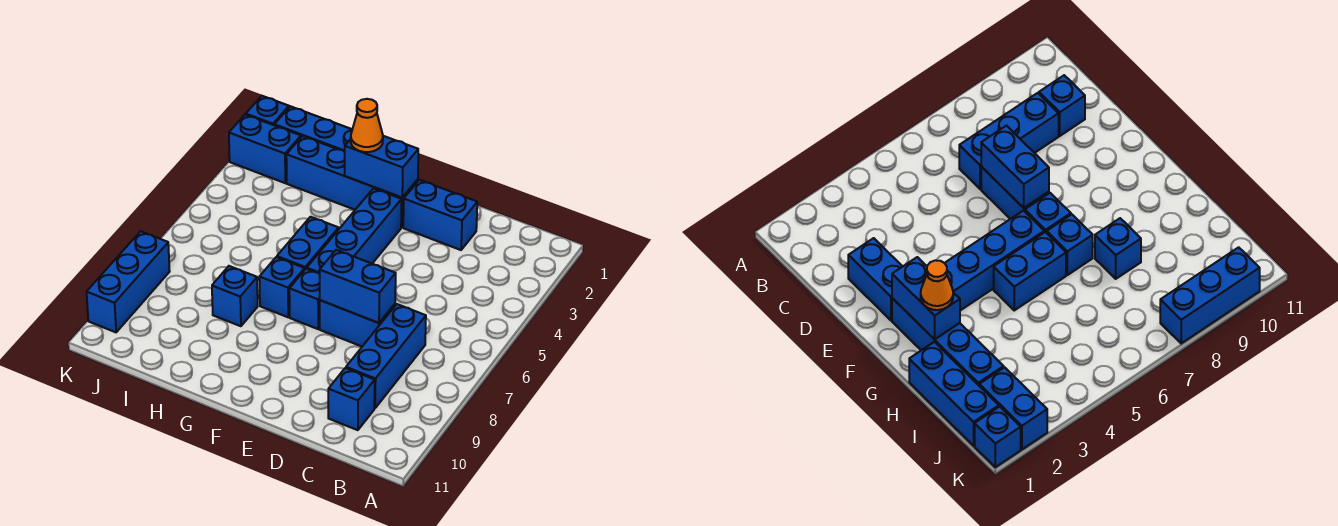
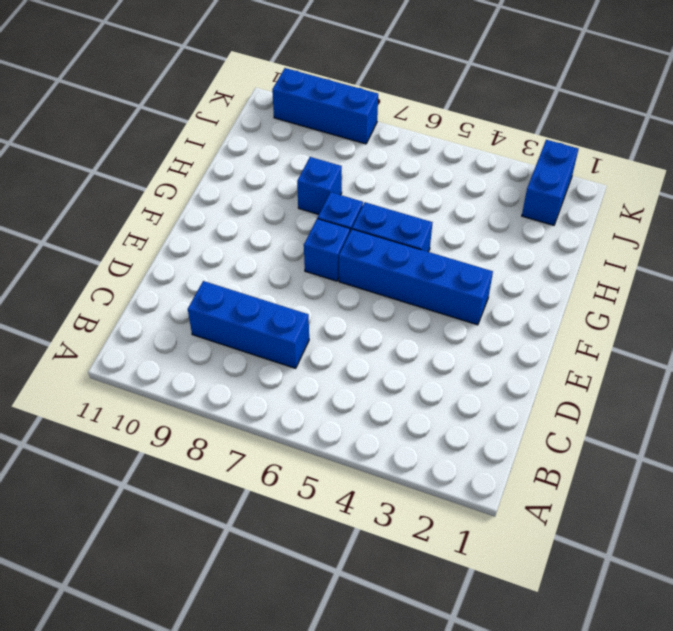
none -> blue 1x1 brick [328,368,375,430]
none -> blue 1x2 brick [403,180,477,250]
none -> blue 1x2 brick [320,300,395,346]

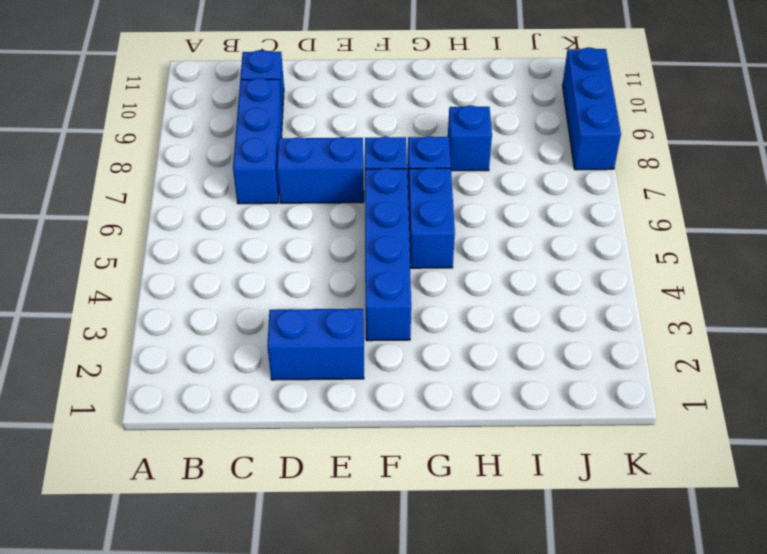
none -> blue 1x4 brick [286,136,418,228]
none -> blue 1x3 brick [274,106,352,152]
none -> blue 1x2 brick [229,115,301,183]

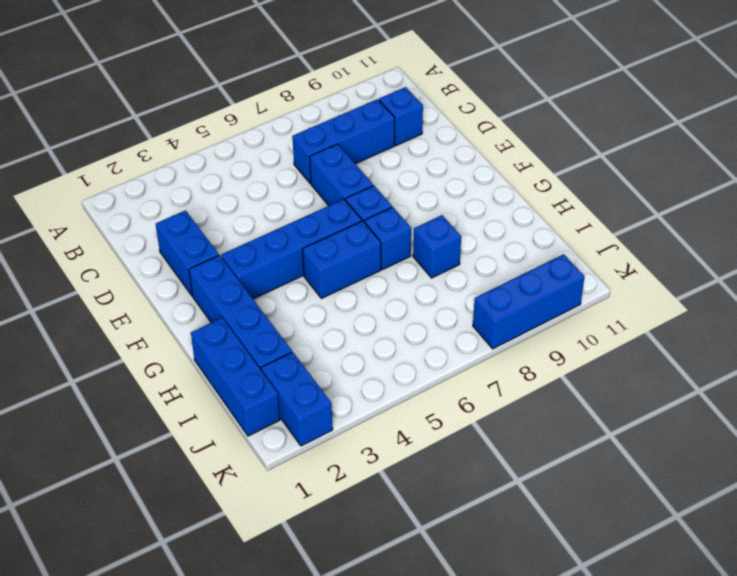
none -> blue 1x1 brick [246,96,289,125]
none -> blue 1x2 brick [319,250,396,323]
none -> blue 1x2 brick [345,136,418,197]

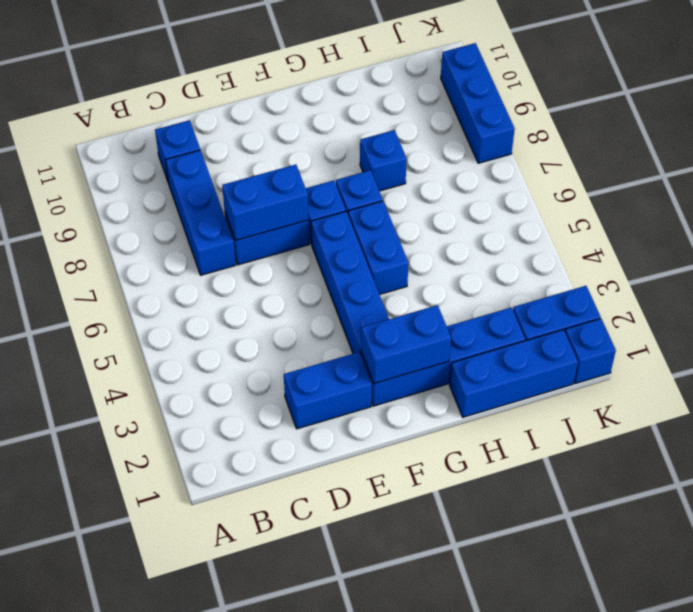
none -> orange 1x1 cone [351,99,383,152]

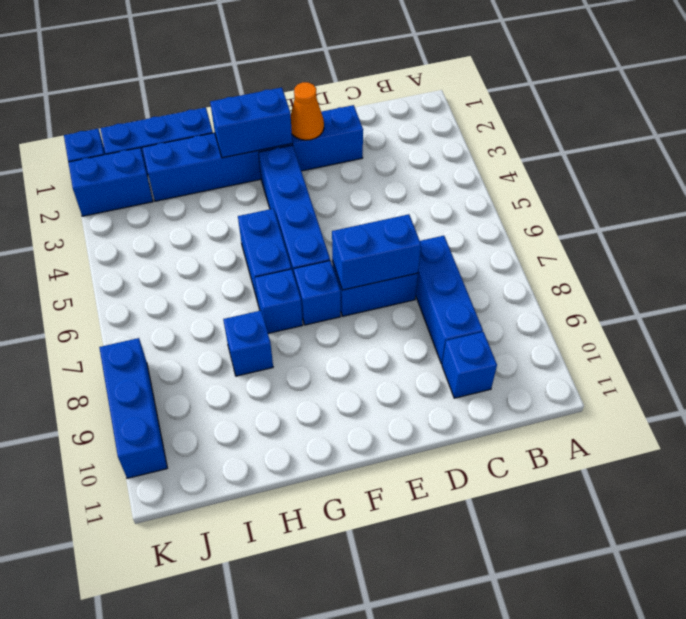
orange 1x1 cone [291,82,324,140] -> orange 1x1 cone moved to [351,99,383,152]

